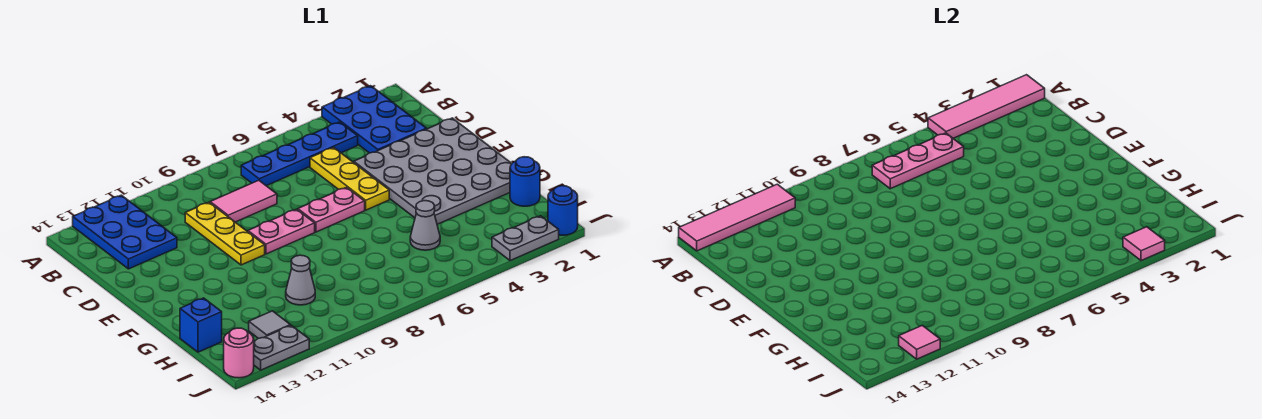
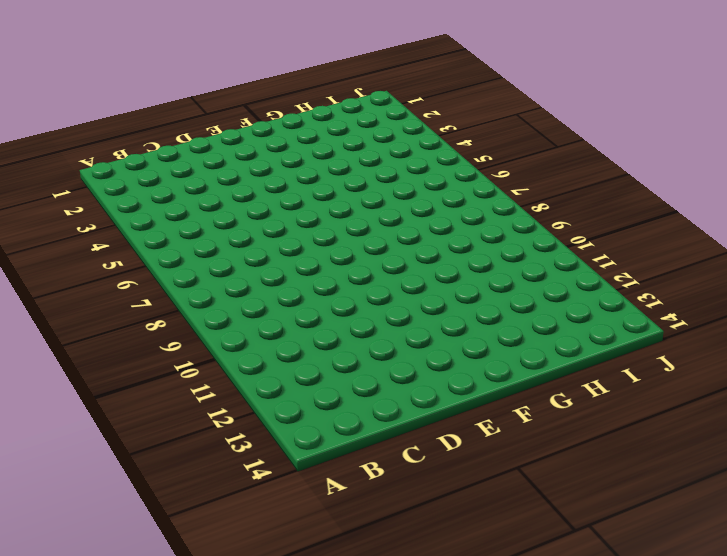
none -> blue 2x3 plate [322,86,427,153]
none -> blue 2x3 plate [73,195,177,269]
none -> blue 1x4 plate [241,122,358,186]

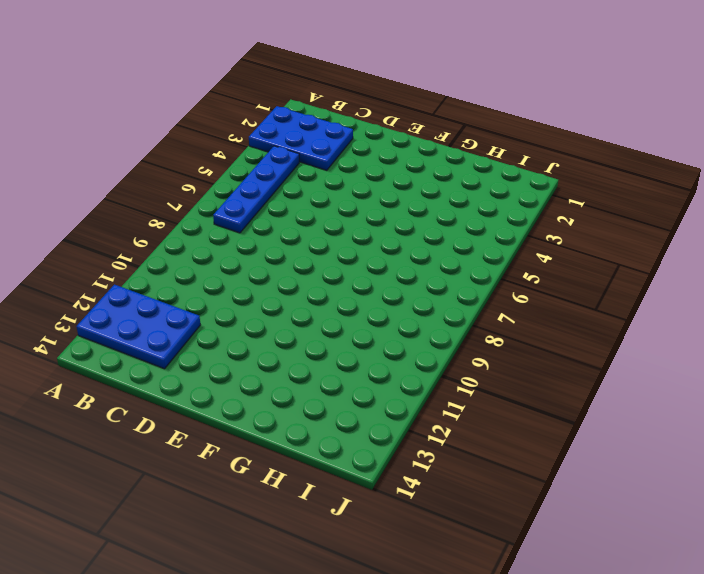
none -> yellow 1x3 plate [310,147,389,210]
none -> pink 1x2 tile [210,180,277,222]
none -> yellow 1x3 plate [185,202,265,265]

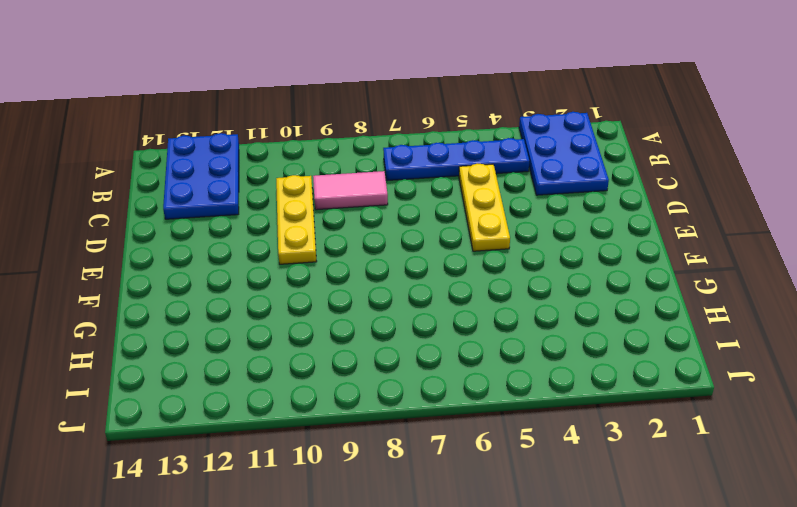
none -> grey 4x4 plate [354,118,512,224]
none -> pink 1x2 plate [298,187,365,232]
none -> pink 1x2 plate [248,209,315,254]

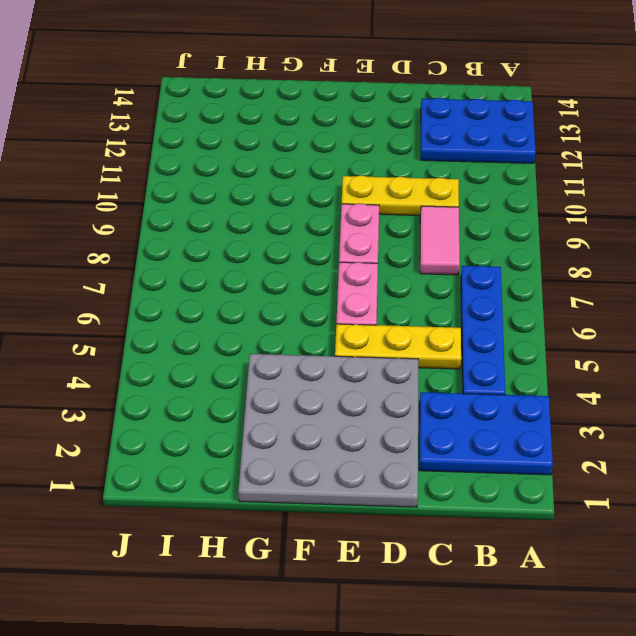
none -> blue 1x1 round brick [510,157,540,206]
none -> grey 1x1 cone [410,201,440,250]
none -> grey 1x1 cone [286,255,315,305]

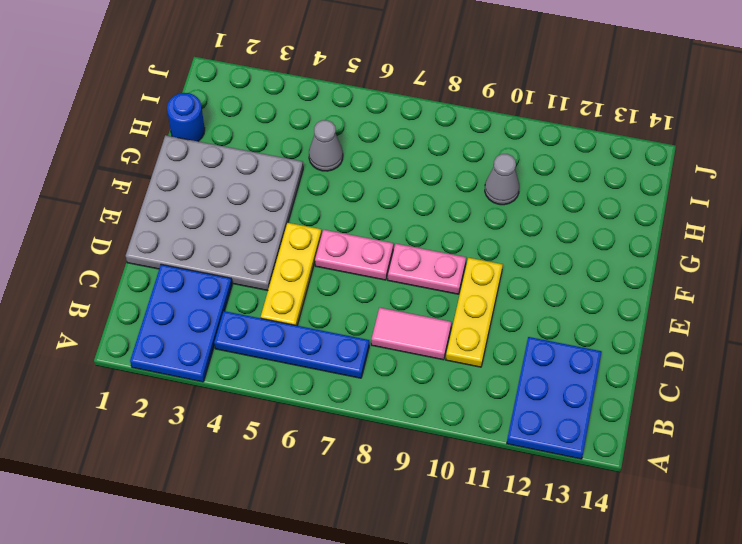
none -> blue 1x1 brick [180,298,222,352]
none -> grey 1x1 tile [249,311,290,338]
none -> blue 1x1 round brick [548,186,578,235]

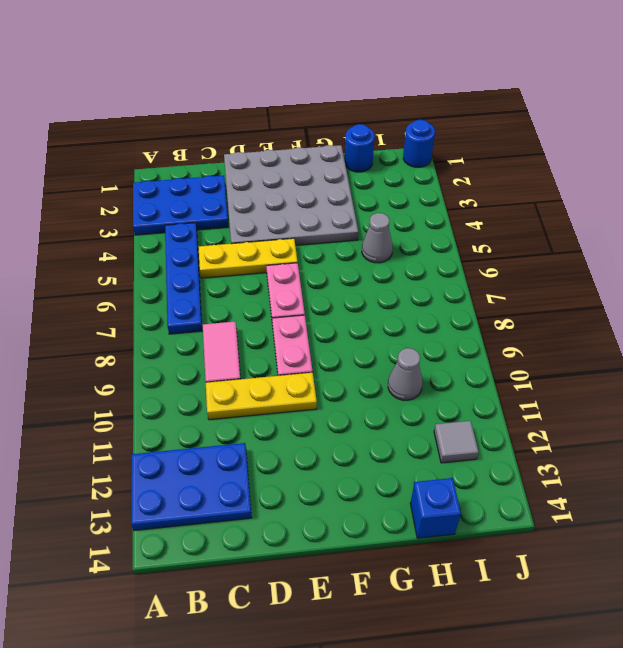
none -> grey 1x2 plate [492,216,559,261]
none -> grey 1x2 plate [254,325,309,370]
none -> pink 1x1 round brick [224,328,254,378]

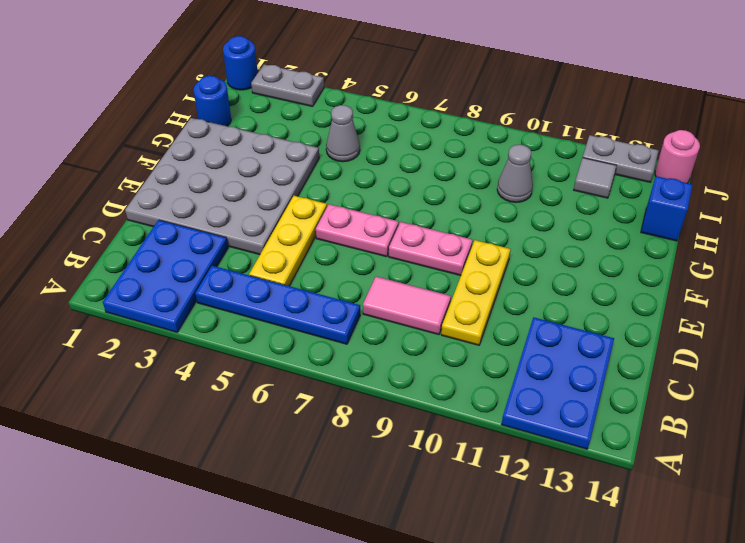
none -> pink 1x4 tile [928,75,1045,138]
none -> pink 1x4 tile [679,184,795,251]
none -> pink 1x3 plate [872,133,964,189]

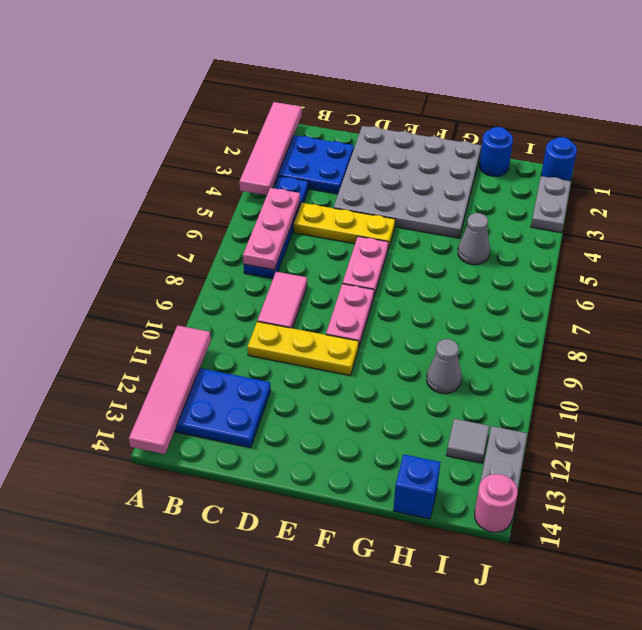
none -> pink 1x1 tile [1123,227,1165,261]
none -> pink 1x1 tile [899,325,940,359]

